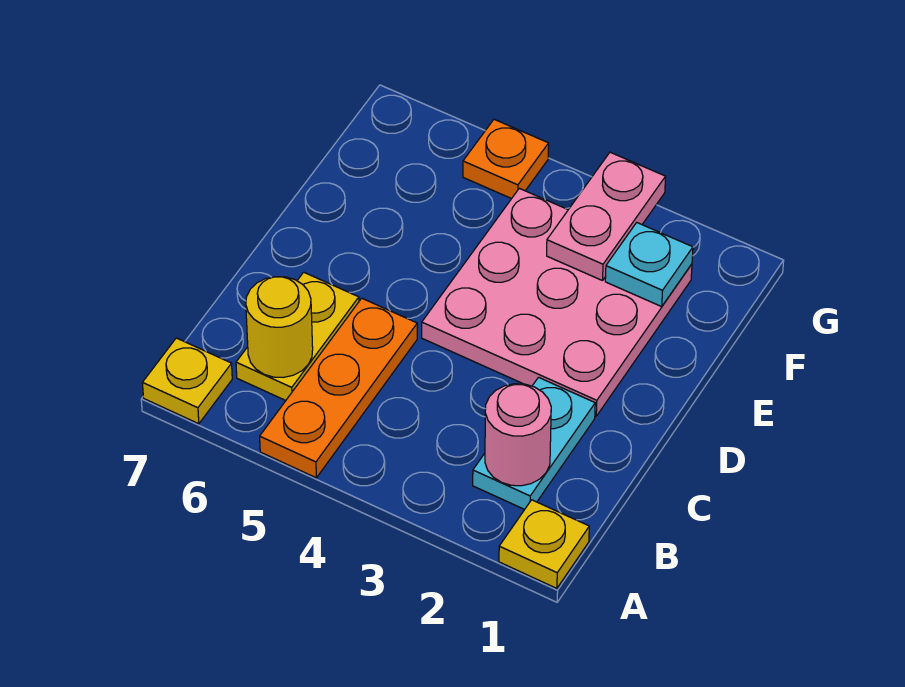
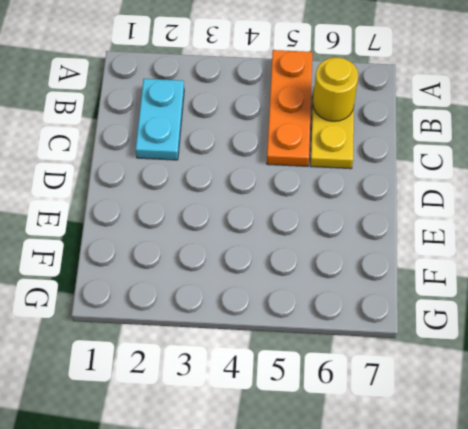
none -> yellow 1x1 plate [499,500,589,588]
none -> yellow 1x1 plate [142,338,232,424]

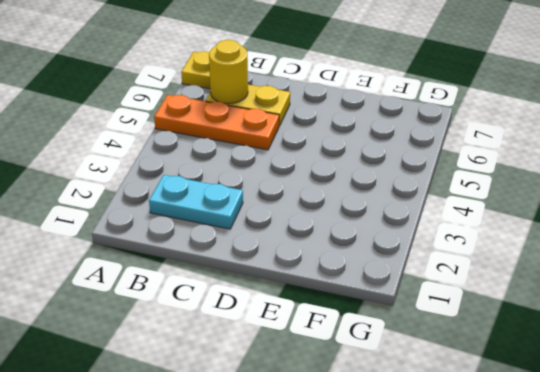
none -> yellow 1x1 plate [499,500,589,588]
none -> pink 3x3 plate [422,188,692,416]

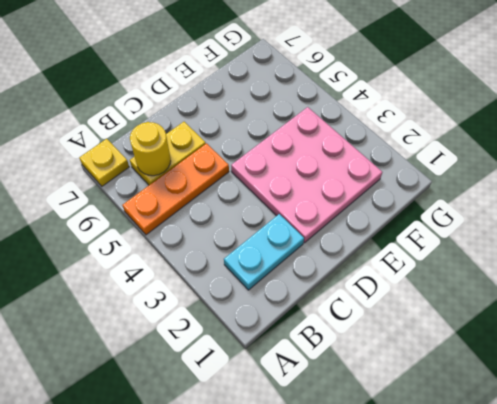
none -> yellow 1x1 plate [499,500,589,588]
none -> orange 1x1 plate [463,119,549,199]

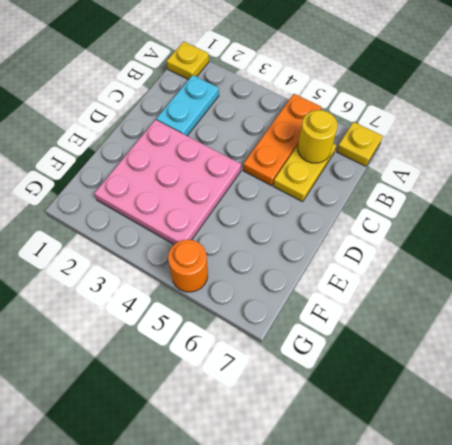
orange 1x1 round brick [168,239,208,292] -> orange 1x1 plate [463,119,549,199]
none -> pink 1x1 round brick [485,384,551,486]
none -> cyan 1x1 plate [605,223,693,307]

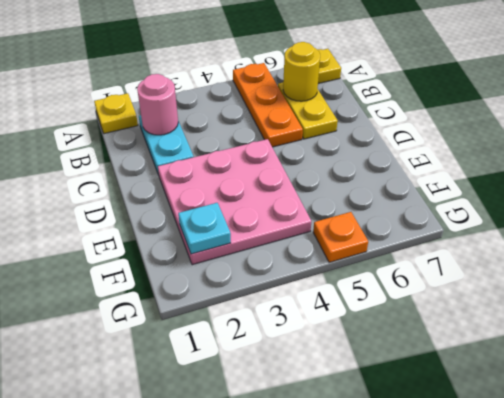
none -> pink 1x2 plate [547,152,666,281]

